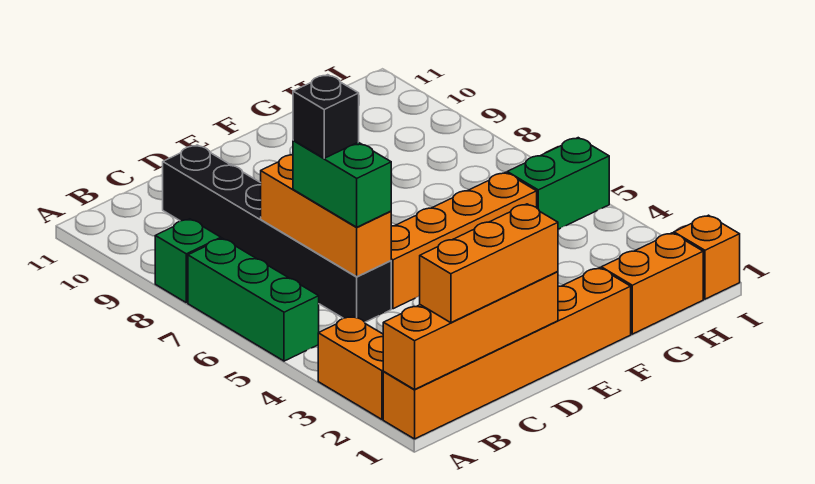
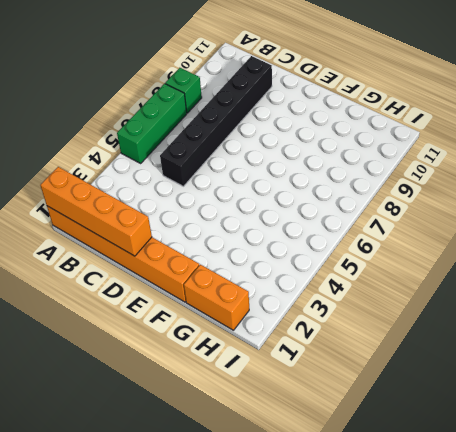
none -> orange 1x2 brick [318,316,384,419]
none -> orange 1x4 brick [391,173,537,309]
none -> green 1x2 brick [507,138,609,229]

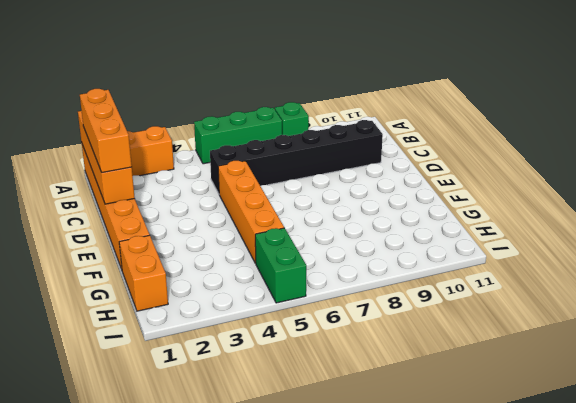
none -> orange 1x1 brick [674,215,740,299]
none -> orange 1x3 brick [261,155,391,277]
none -> green 1x2 brick [293,140,391,227]

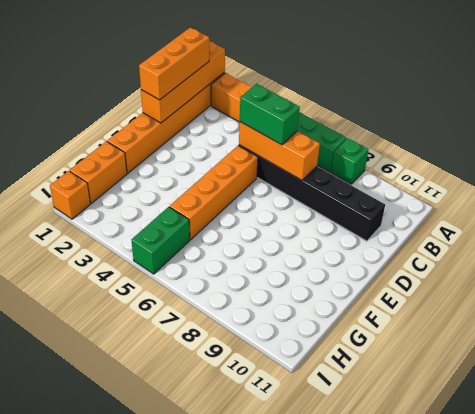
none -> black 1x1 brick [293,75,359,158]

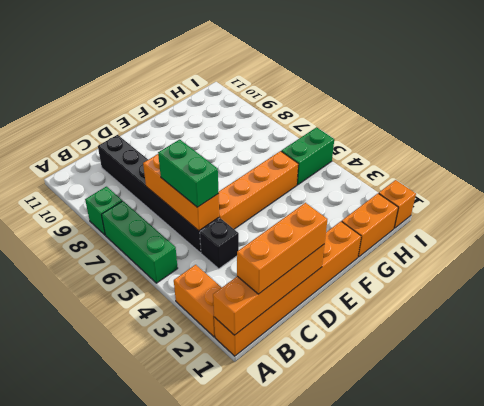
black 1x1 brick [200,218,239,269] -> black 1x1 brick moved to [293,75,359,158]

